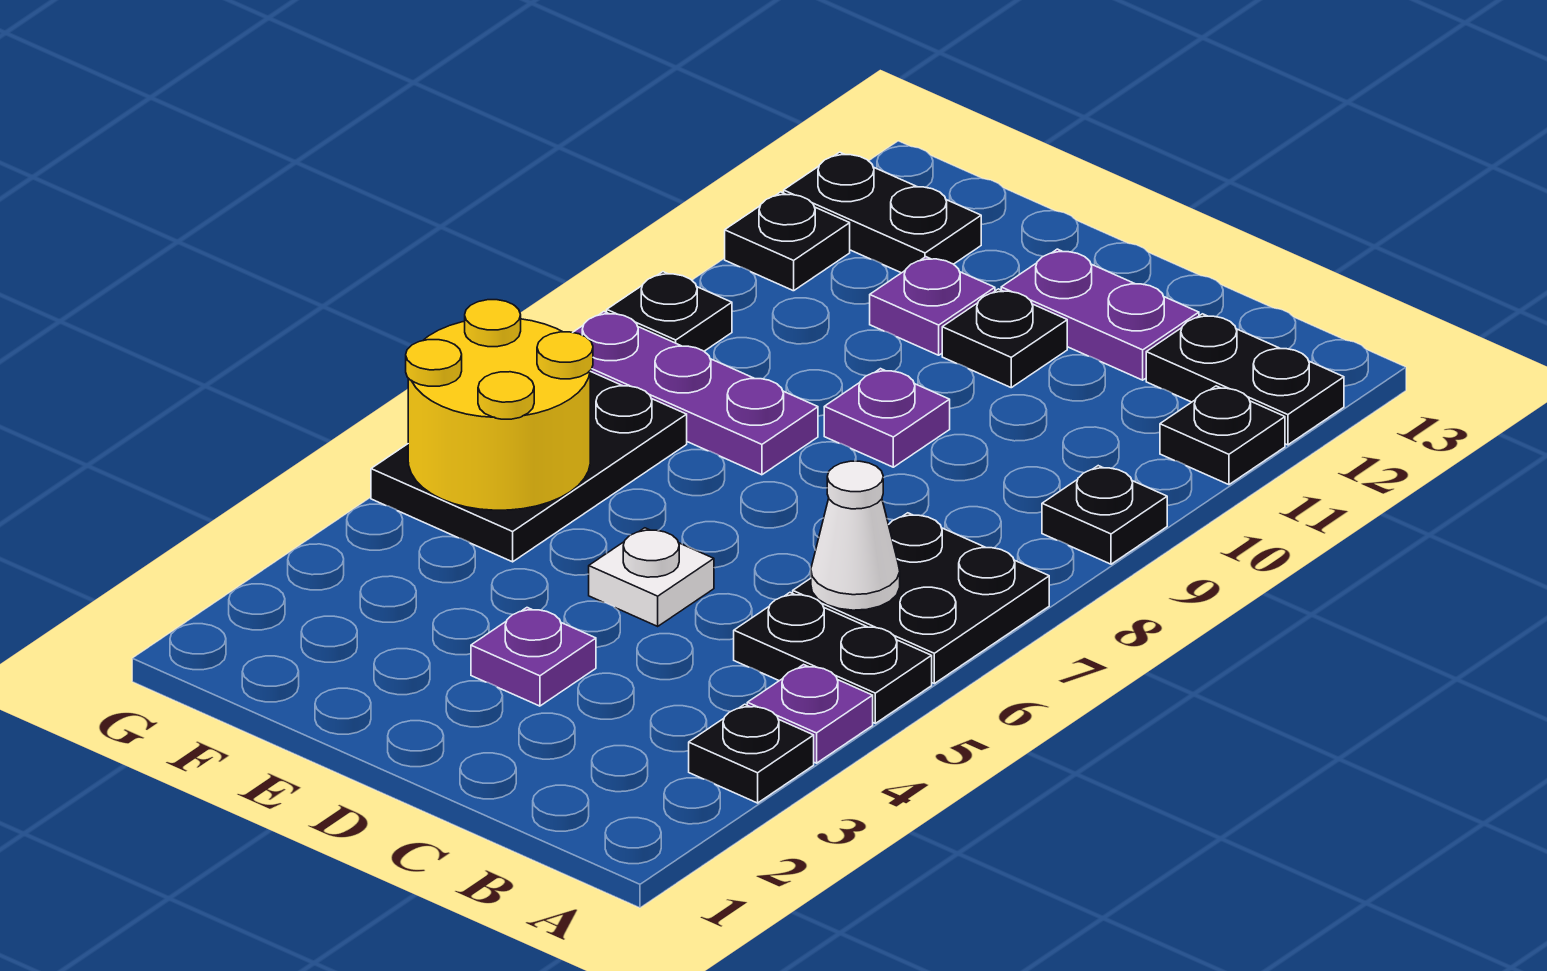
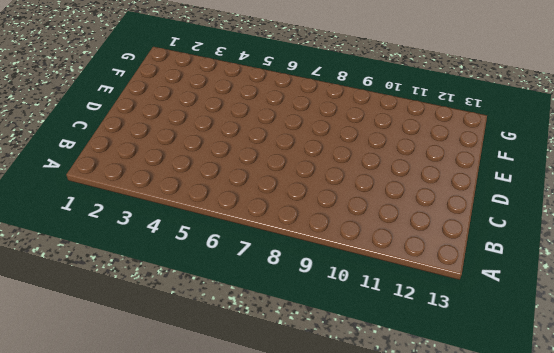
none -> black 1x1 plate [689,704,814,803]
none -> purple 1x1 plate [747,665,873,763]
none -> black 1x2 plate [734,593,932,723]

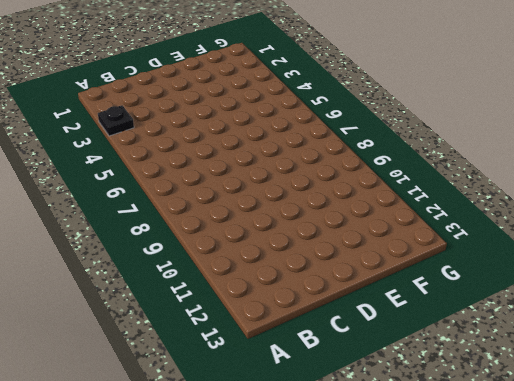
none -> purple 1x1 plate [747,665,873,763]
none -> black 1x2 plate [734,593,932,723]
none -> black 2x2 plate [793,513,1049,684]

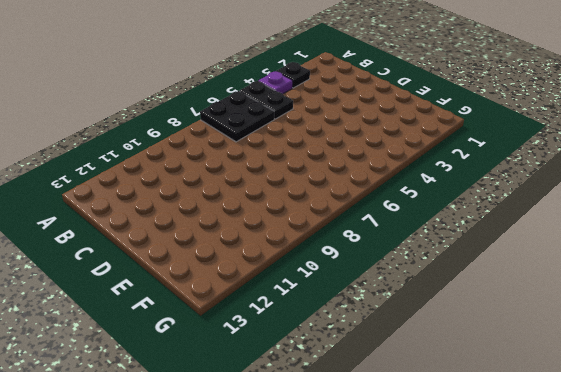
none -> black 1x1 plate [1042,466,1167,564]
none -> black 1x1 plate [1160,386,1285,485]
none -> black 1x2 plate [1146,314,1344,445]

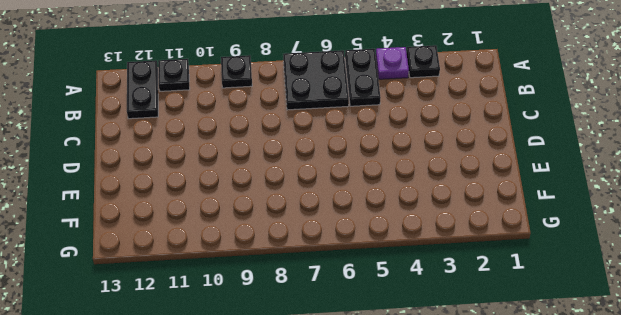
none -> purple 1x2 plate [1001,249,1199,380]
none -> purple 1x1 plate [471,608,596,706]
none -> white 1x1 plate [589,528,714,626]

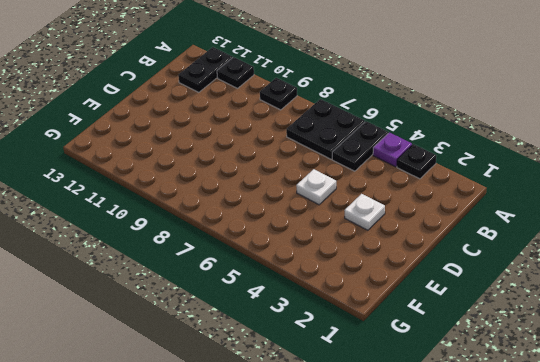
white 1x1 plate [344,194,385,230] -> purple 1x1 plate [471,608,596,706]
none -> purple 1x2 plate [1001,249,1199,380]
none -> purple 1x1 plate [824,369,950,467]
none -> black 1x1 plate [942,289,1067,388]

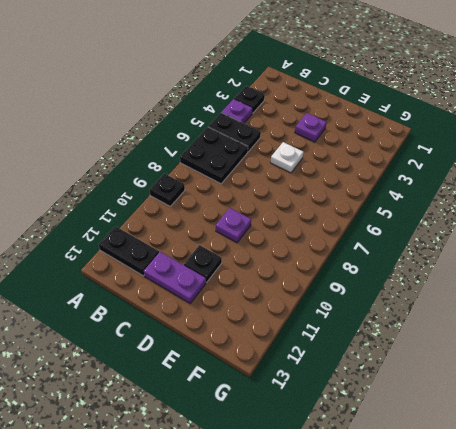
none -> black 1x1 plate [1160,386,1285,485]
none -> purple 1x3 plate [573,312,818,475]
none -> purple 1x1 plate [870,257,995,355]

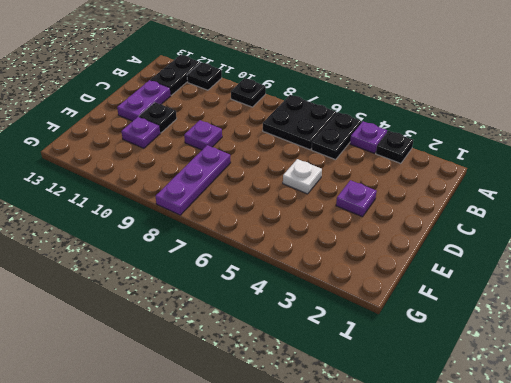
none -> black 2x3 plate [371,371,687,562]
none -> black 1x2 plate [784,152,981,273]
none -> black 1x1 plate [607,272,732,351]

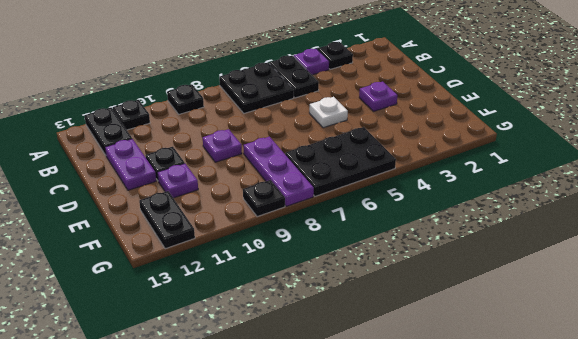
none -> black 1x1 plate [725,192,850,291]
none -> white 1x1 cone [811,461,900,610]
none -> yellow 2x2 round brick [406,300,593,510]

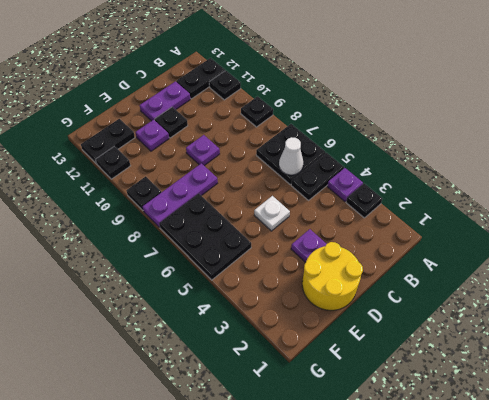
yellow 2x2 round brick [302,242,363,310] -> yellow 2x2 round brick moved to [406,300,593,510]

